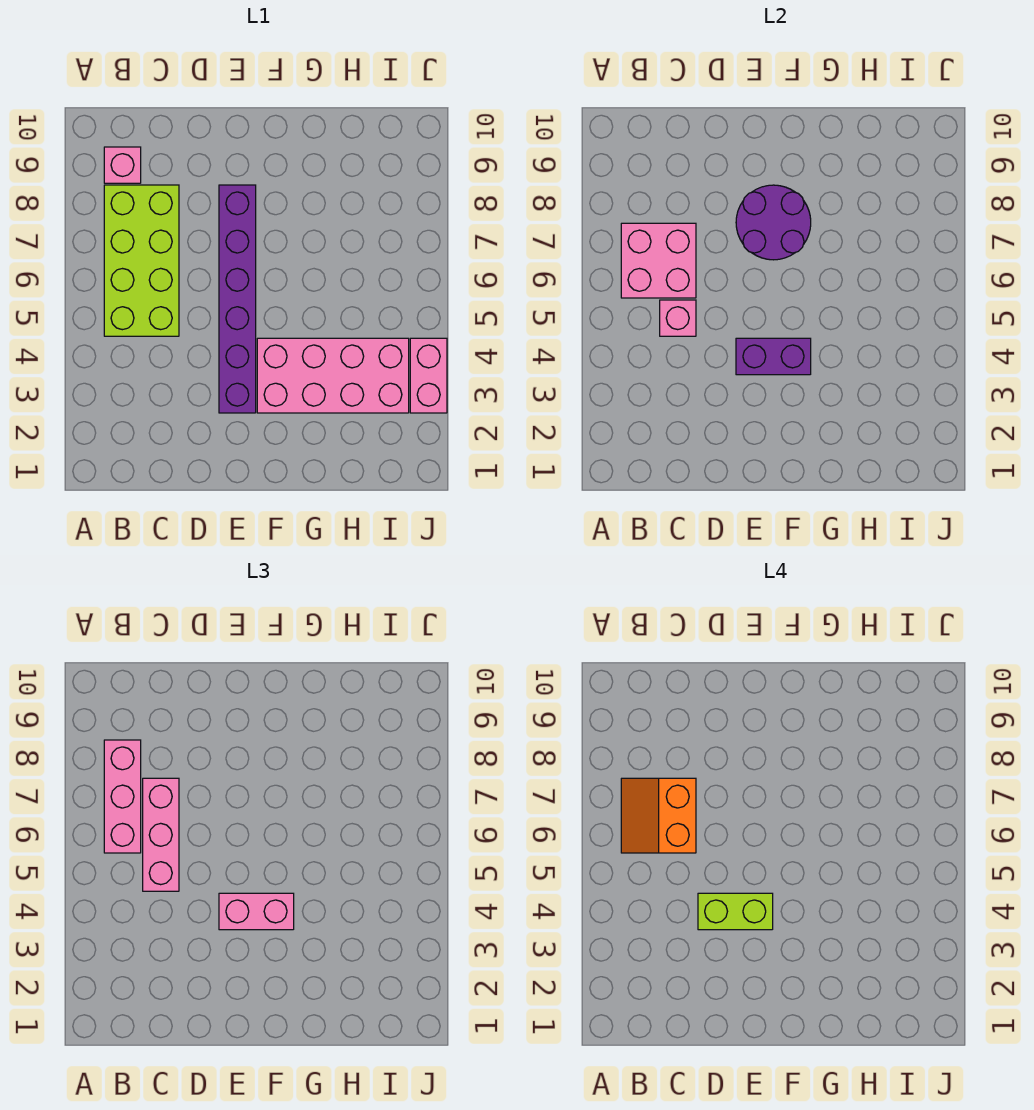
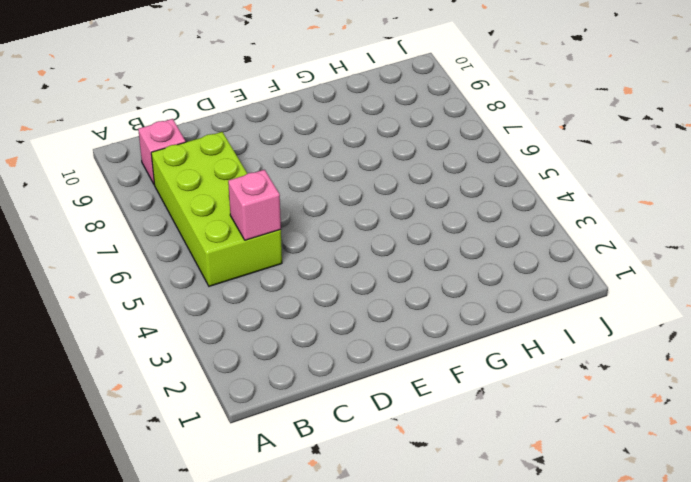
none -> purple 1x6 brick [219,185,256,413]
none -> pink 2x4 brick [257,338,409,413]
none -> pink 1x2 brick [410,338,447,413]

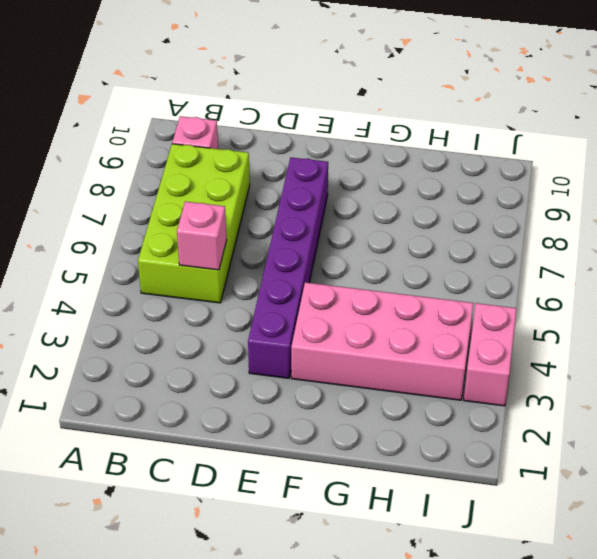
none -> pink 2x2 brick [621,223,696,298]
none -> purple 1x2 brick [736,338,811,375]
none -> purple 2x2 round brick [736,185,811,260]

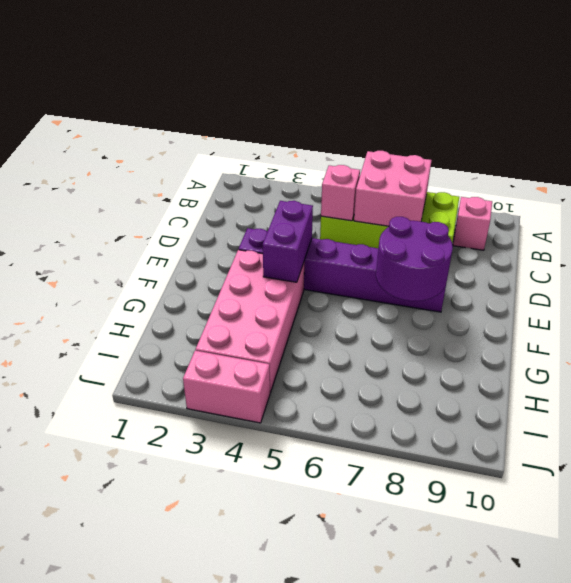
none -> pink 1x3 brick [104,740,141,853]
none -> pink 1x3 brick [143,778,179,891]
none -> pink 1x2 brick [219,893,294,930]

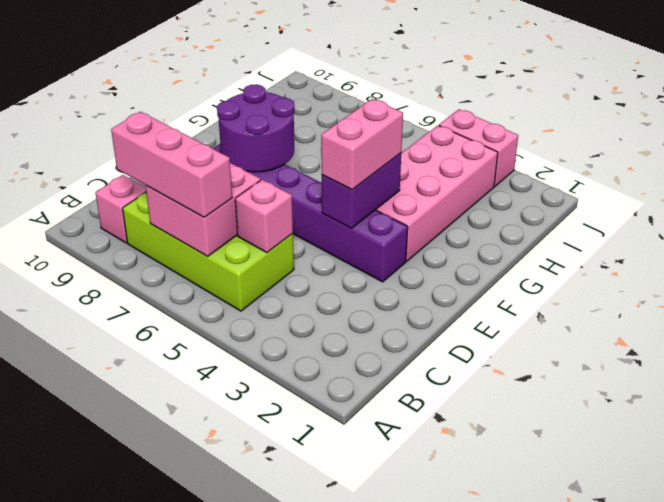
none -> pink 1x3 brick [143,778,179,891]
none -> orange 2x2 slope [621,778,696,853]
none -> lime 1x2 brick [698,893,773,930]

